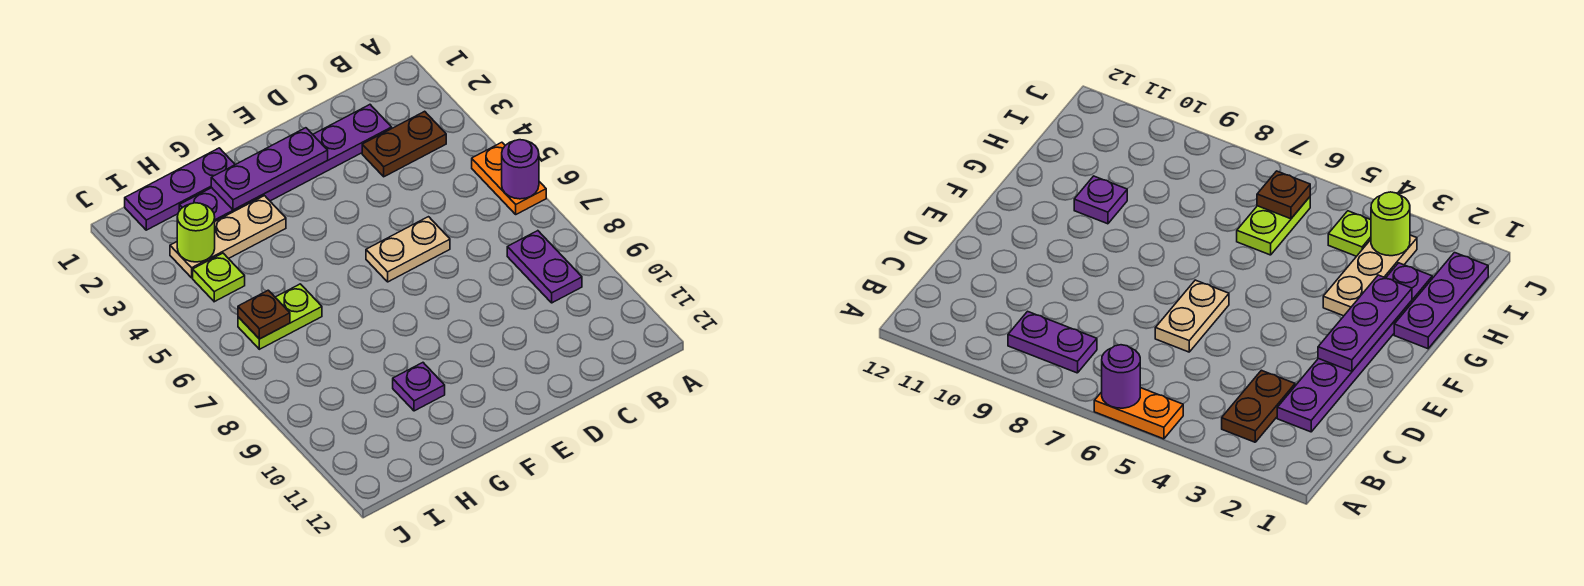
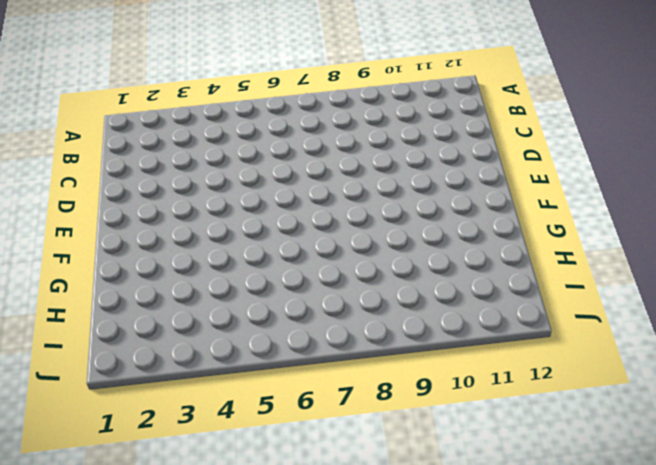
none -> orange 1x2 plate [472,142,546,214]
none -> brown 1x2 plate [362,111,446,177]
none -> purple 1x2 plate [507,231,582,303]

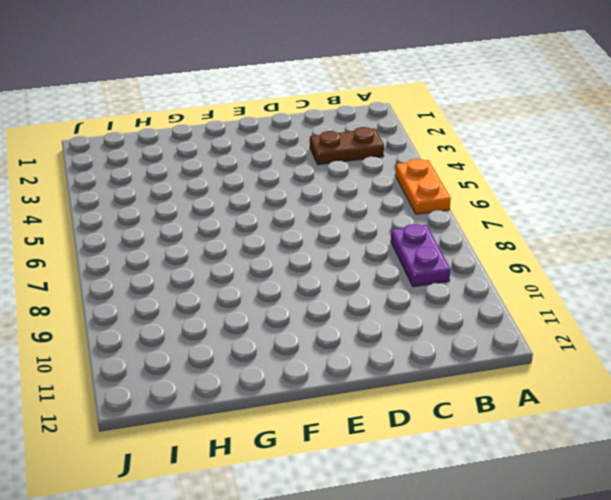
none -> purple 1x6 plate [179,105,392,221]
none -> tan 1x2 plate [366,217,450,282]
none -> purple 1x3 plate [125,148,235,230]

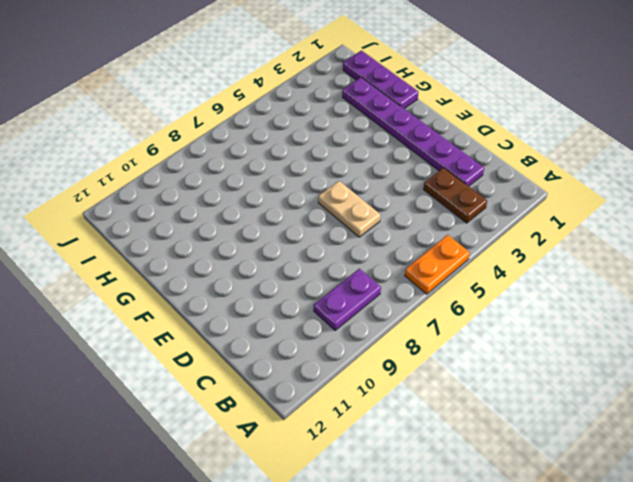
none -> tan 1x3 plate [170,196,286,278]
none -> purple 1x1 plate [393,363,445,411]
none -> lime 1x2 plate [238,284,322,349]

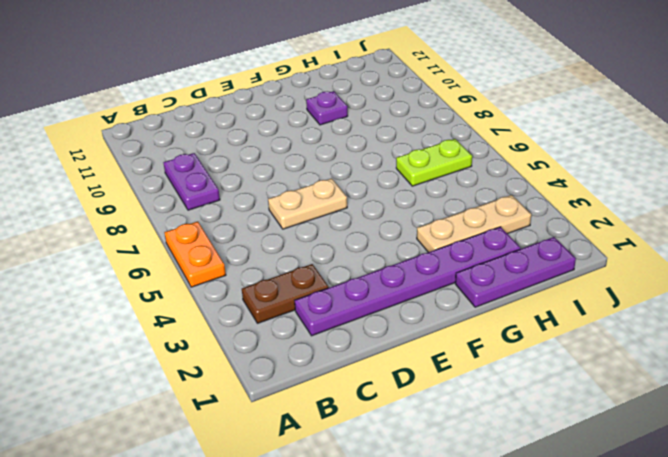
none -> lime 1x1 plate [193,253,245,302]
none -> purple 1x1 round brick [502,140,539,199]
none -> purple 1x3 plate [211,128,328,210]

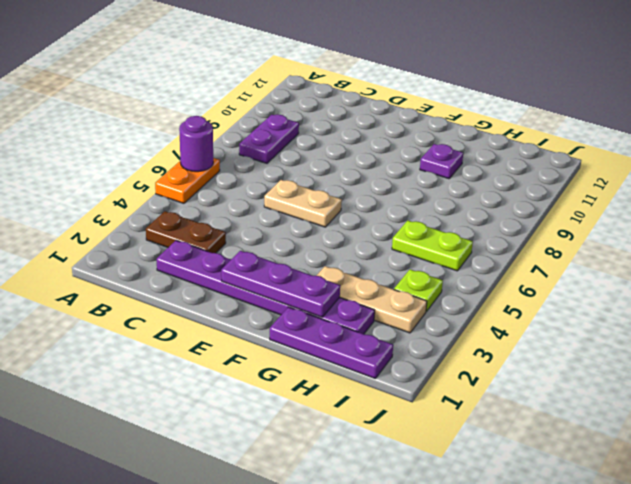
none -> lime 1x1 round brick [177,203,215,262]
none -> brown 1x1 plate [238,290,290,339]

